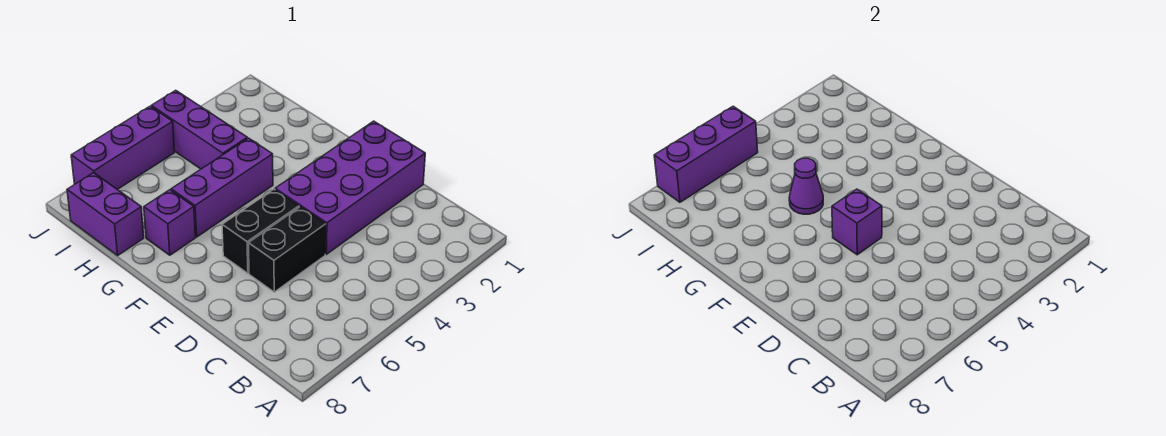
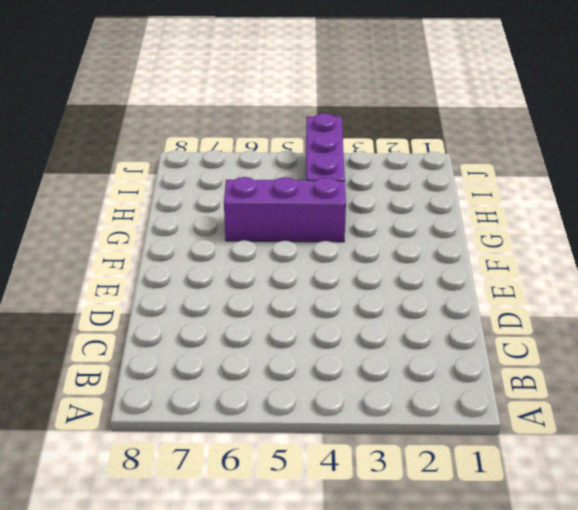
none -> purple 2x4 brick [275,121,425,254]
none -> black 1x2 brick [248,207,326,292]

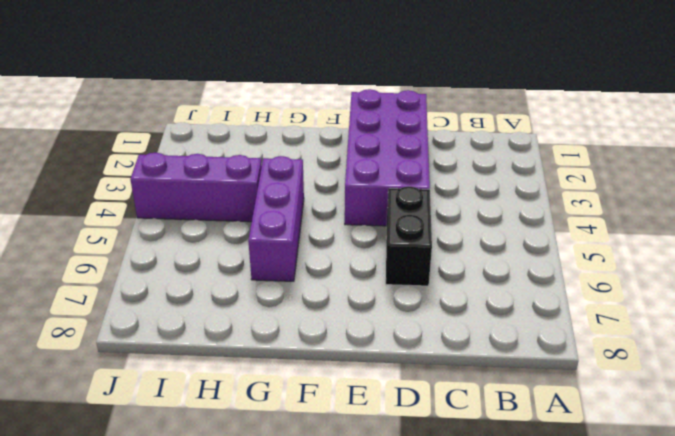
none -> black 1x2 brick [222,189,299,273]
none -> purple 1x1 brick [144,190,195,255]

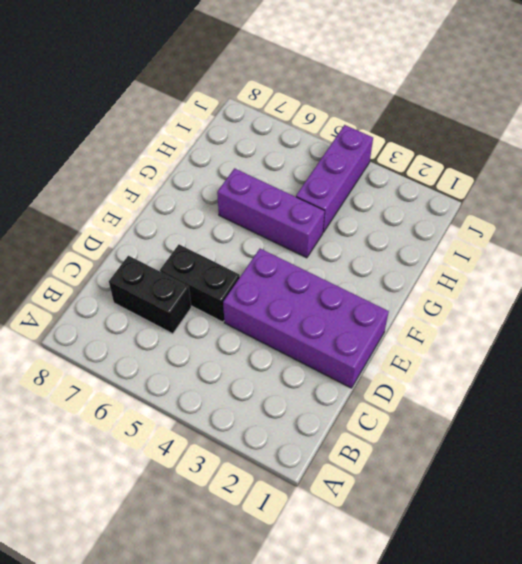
black 1x2 brick [109,256,191,334] -> black 1x2 brick moved to [222,189,299,273]
none -> purple 1x1 brick [144,190,195,255]
none -> purple 1x2 brick [67,173,144,255]

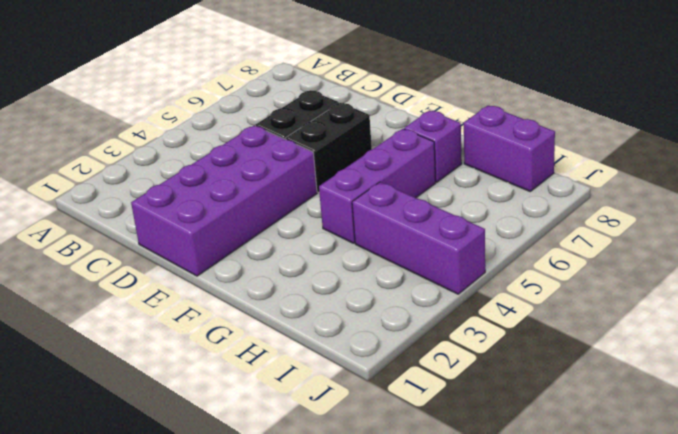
none -> purple 1x3 brick [71,106,175,189]
none -> purple 1x1 brick [832,189,882,255]

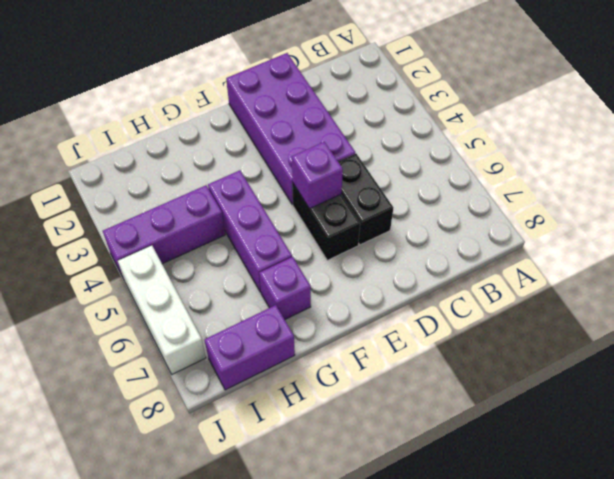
white 1x3 brick [118,246,206,374] -> purple 1x3 brick [71,106,175,189]
none -> purple 1x1 cone [789,158,823,214]
none -> purple 1x3 brick [654,106,758,202]

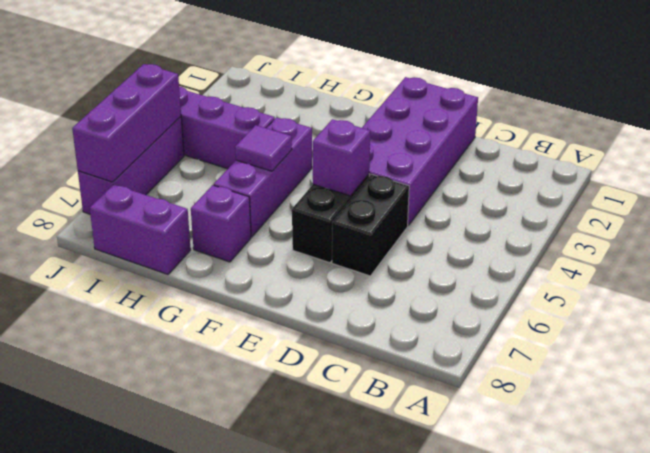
purple 1x1 tile [235,125,292,171] -> purple 1x1 cone [789,158,823,214]

